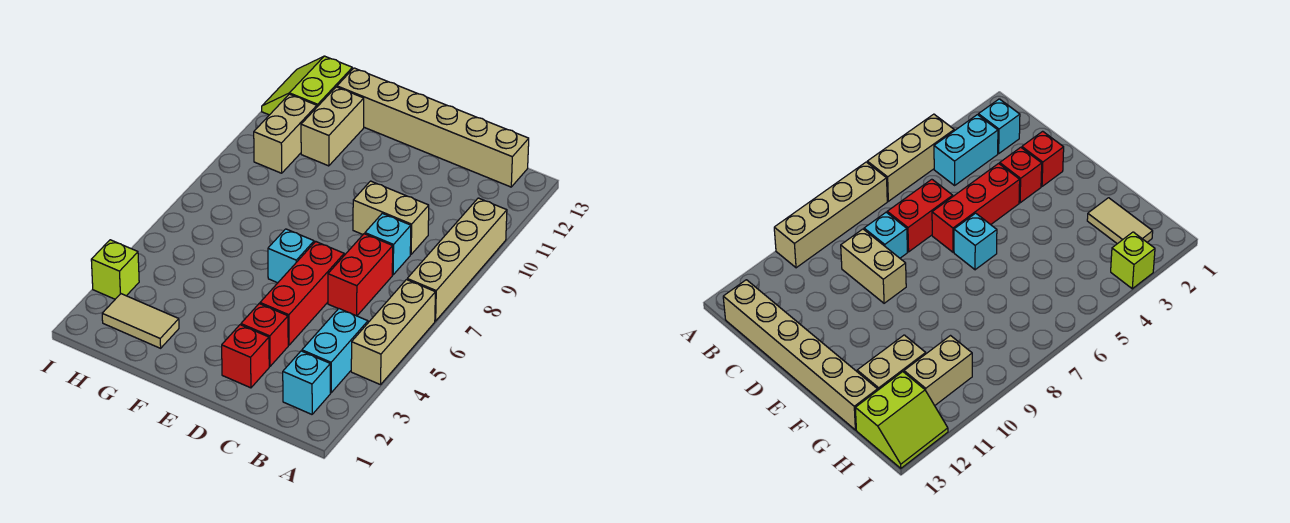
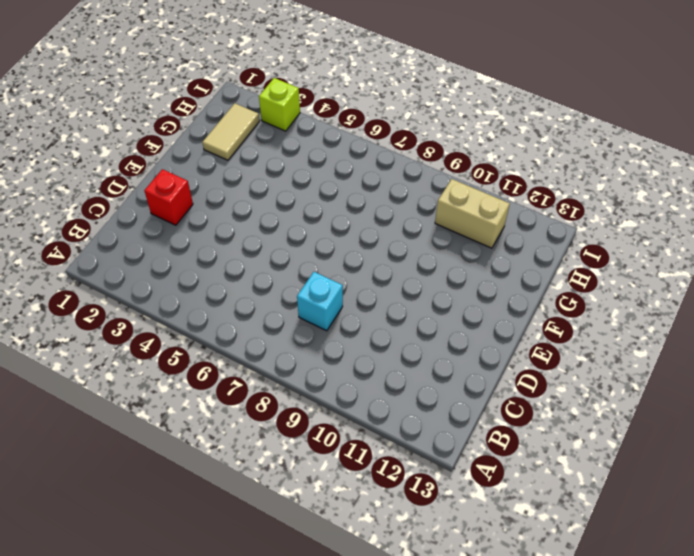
none -> tan 1x3 brick [351,280,435,385]
none -> tan 1x4 brick [407,198,507,321]
none -> cyan 1x1 brick [283,351,330,414]

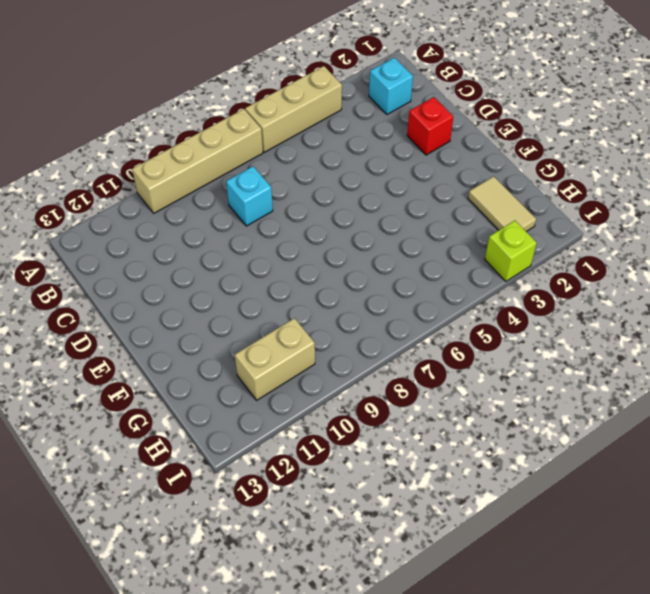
none -> cyan 1x2 brick [302,309,368,393]
none -> tan 1x6 brick [337,68,529,187]
none -> red 1x2 brick [328,234,393,316]

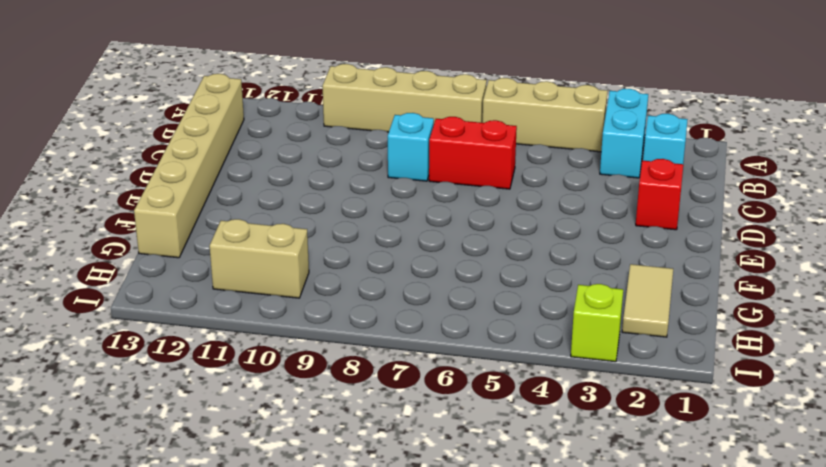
cyan 1x2 brick [600,89,648,178] -> cyan 1x2 brick turned to [302,309,368,393]
none -> tan 1x2 brick [353,181,429,254]
none -> red 1x1 brick [241,304,288,366]
none -> red 1x3 brick [260,242,344,345]

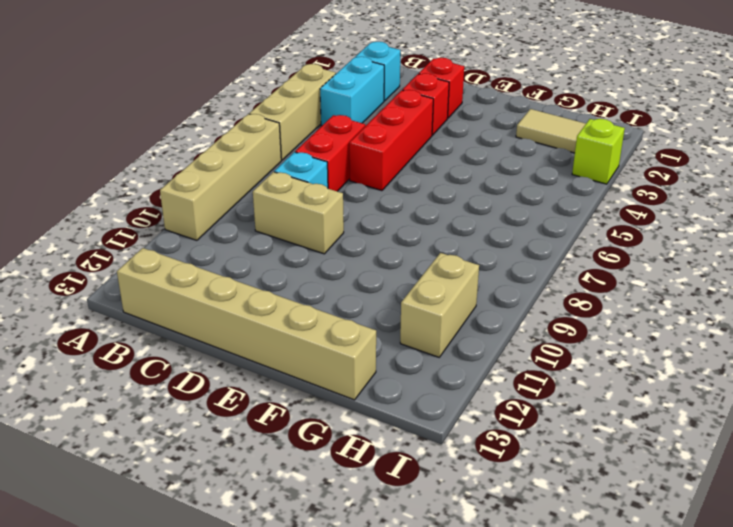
none -> cyan 1x1 brick [268,229,314,283]
none -> tan 1x2 brick [301,87,364,166]
none -> lime 2x2 slope [262,56,352,115]

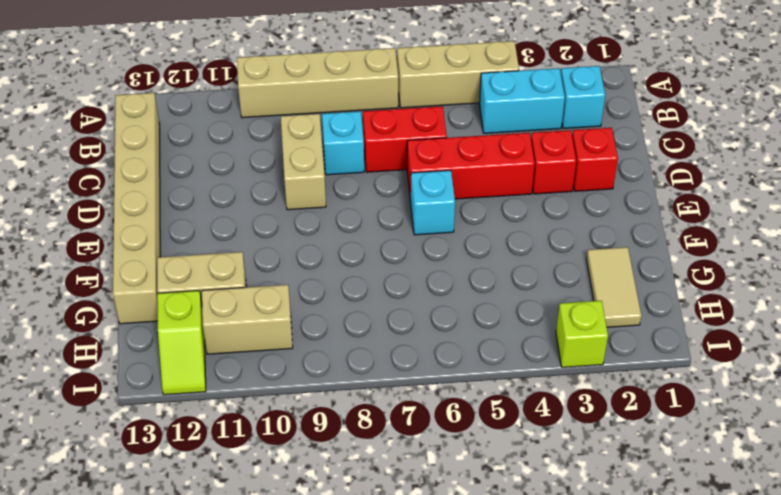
lime 1x2 slope [157,291,206,395] -> lime 2x2 slope [262,56,352,115]

